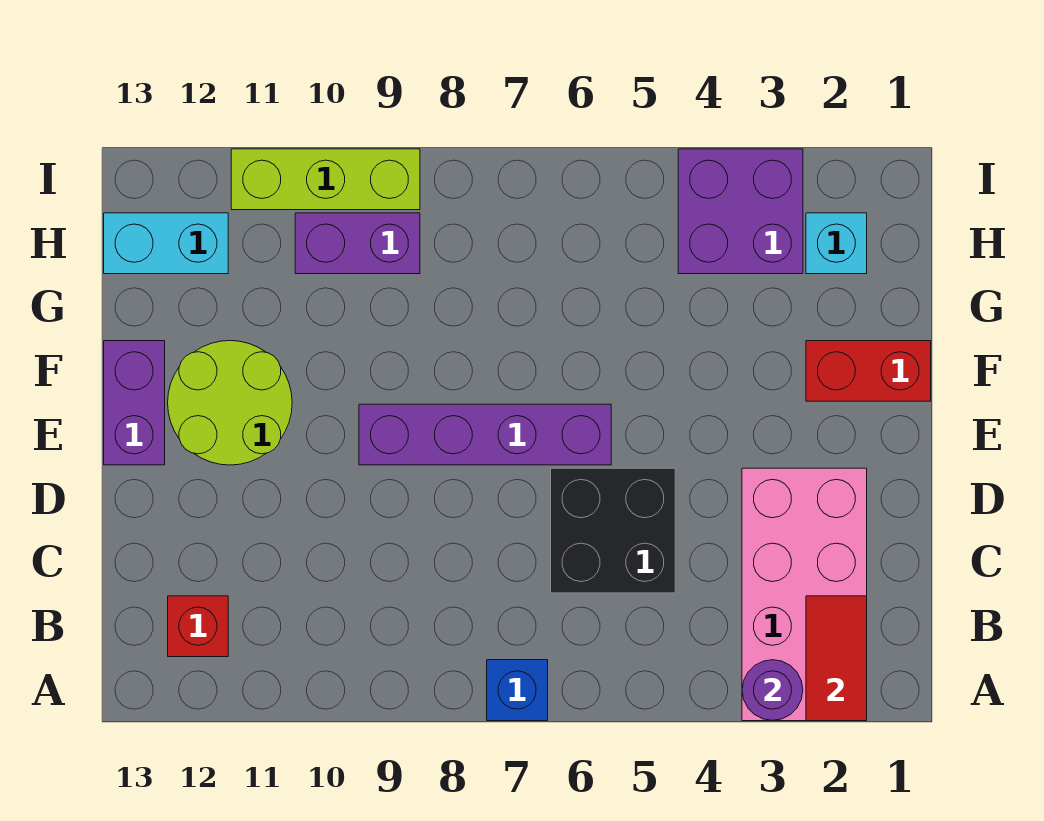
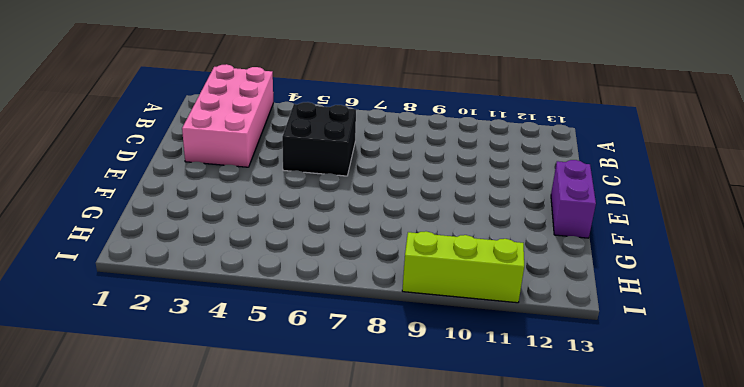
none -> blue 1x1 brick [487,660,548,721]
none -> red 1x1 brick [168,596,228,657]
none -> purple 1x4 brick [359,404,611,465]

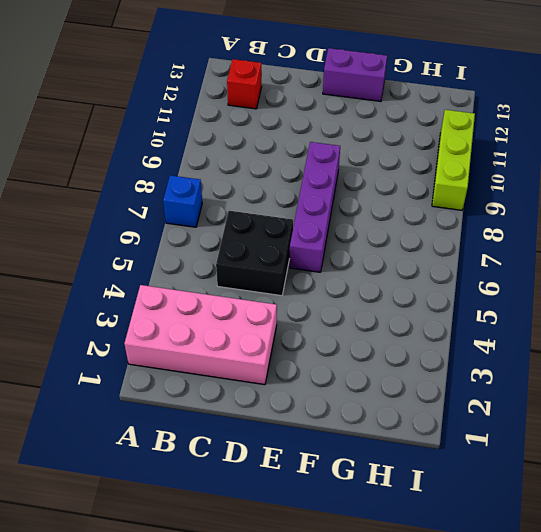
none -> lime 2x2 round brick [168,341,292,465]
none -> red 1x2 brick [806,341,931,401]
none -> cyan 1x1 brick [806,213,867,274]

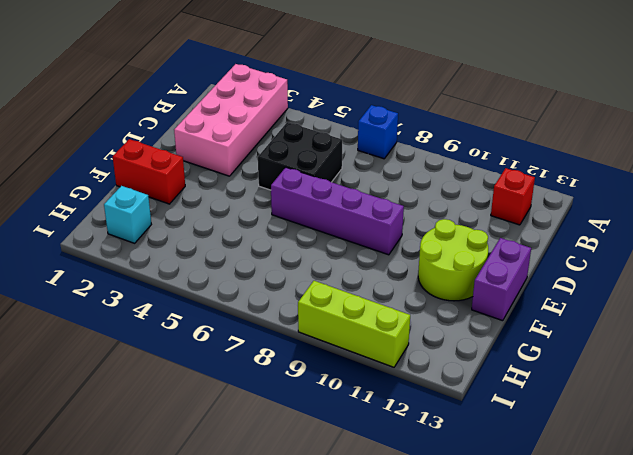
none -> purple 2x2 brick [678,149,803,274]
none -> purple 1x2 brick [295,213,420,274]
none -> cyan 1x2 brick [104,213,228,274]

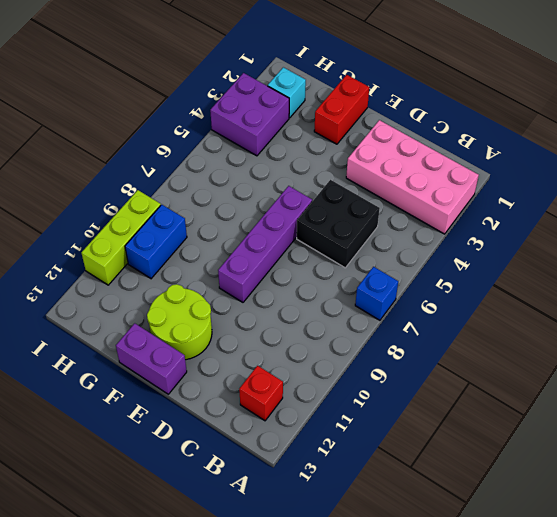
blue 1x2 brick [125,205,187,279] -> purple 1x2 brick [295,213,420,274]
none -> cyan 1x2 brick [104,213,228,274]
none -> red 1x2 tile [806,596,867,721]
none -> purple 1x1 round brick [742,660,803,721]

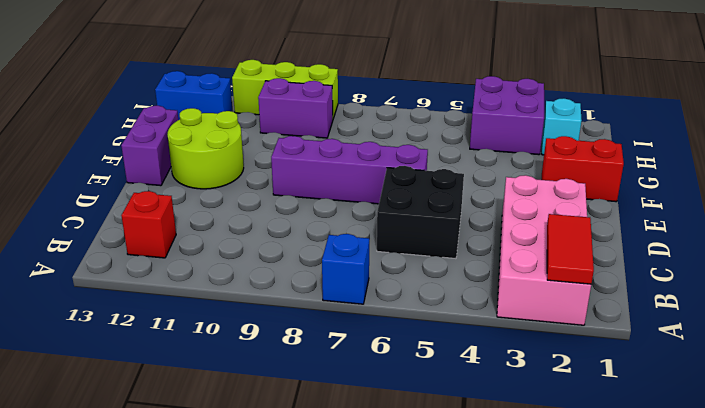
blue 1x2 brick [155,71,233,120] -> cyan 1x2 brick [104,213,228,274]
none -> purple 1x1 round brick [742,660,803,721]

